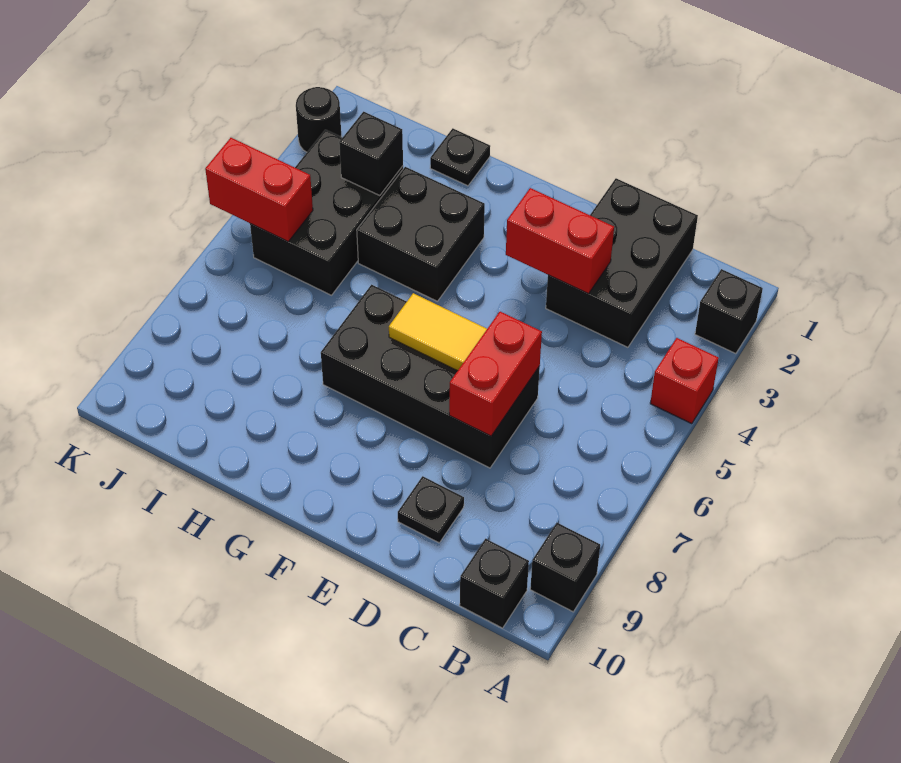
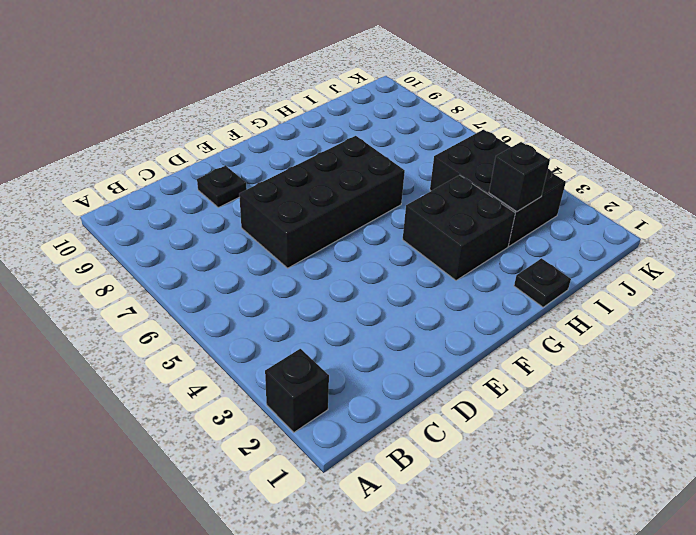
none -> red 1x1 brick [650,338,719,424]
none -> black 1x1 brick [530,523,600,612]
none -> black 1x1 brick [460,539,529,628]

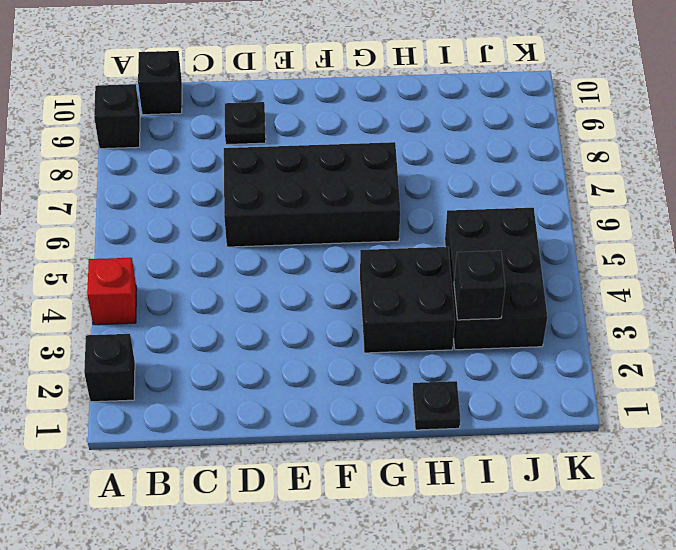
none -> black 2x3 brick [546,178,698,347]
none -> black 1x1 round brick [296,87,341,152]
none -> red 1x2 brick [506,188,614,294]

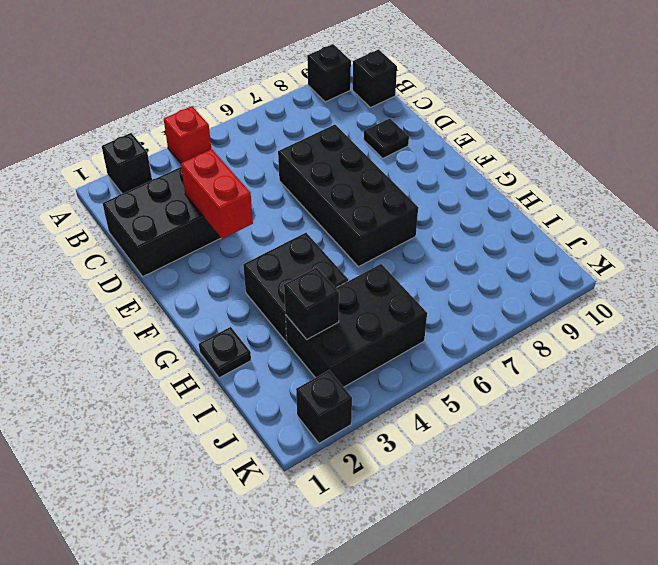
black 1x1 brick [296,370,352,443] -> black 1x1 round brick [296,87,341,152]
none -> red 1x2 brick [449,312,542,436]
none -> yellow 1x2 tile [389,293,487,371]
none -> red 1x2 brick [205,138,313,242]

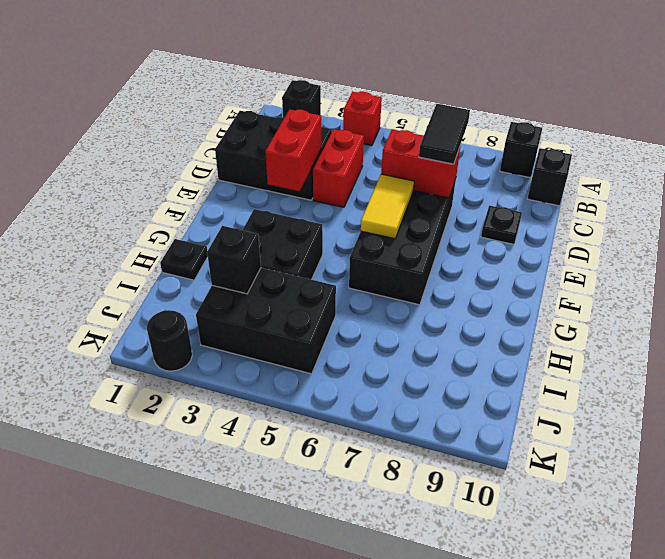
red 1x2 brick [313,129,364,207] -> red 1x2 brick moved to [205,138,313,242]
black 1x2 tile [419,104,470,164] -> none

